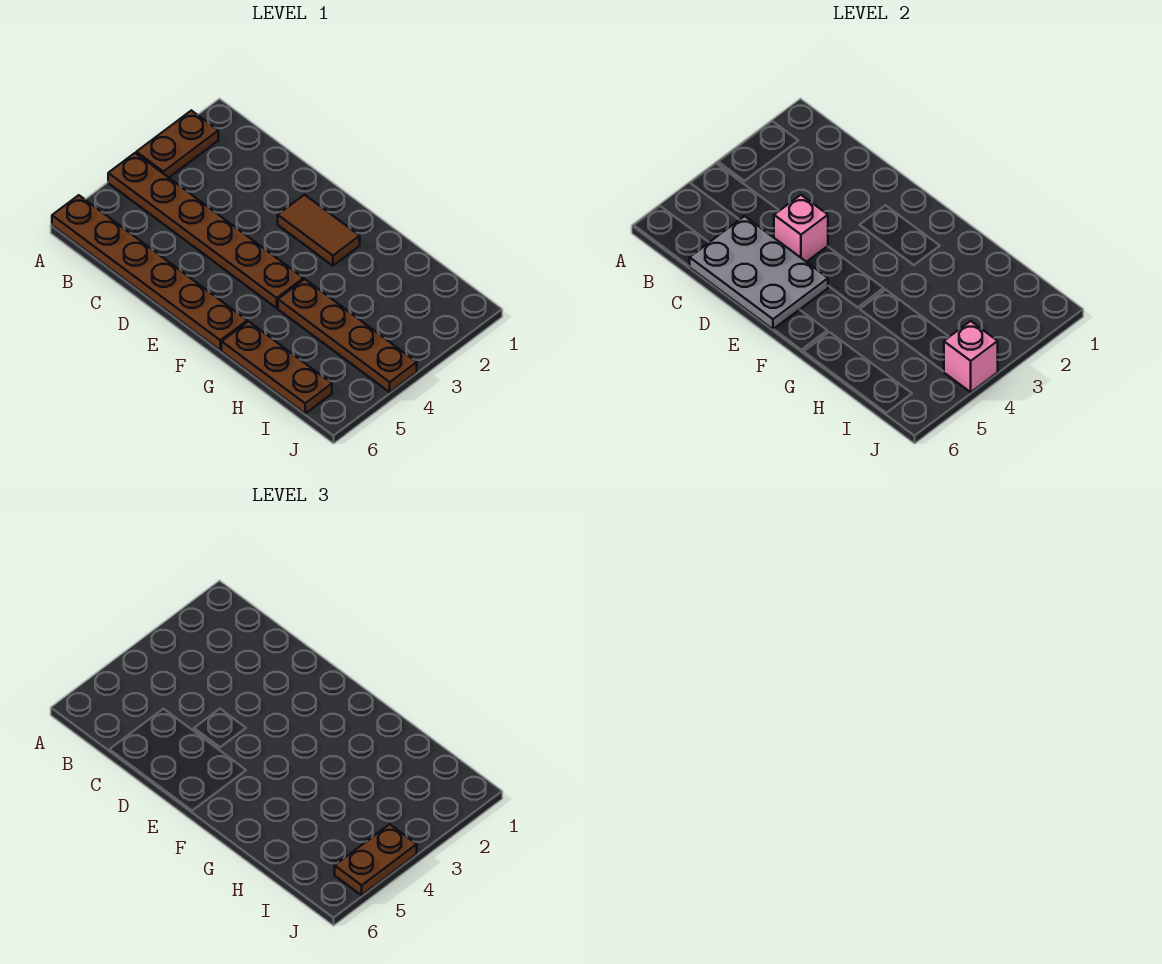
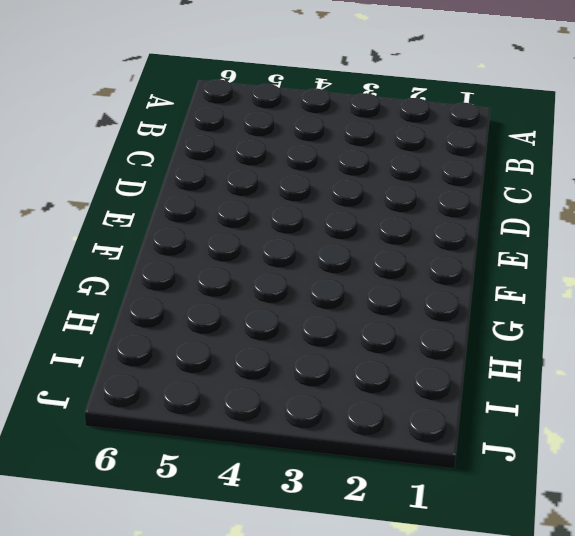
none -> brown 1x2 plate [136,110,218,178]
none -> brown 1x6 plate [108,153,303,308]

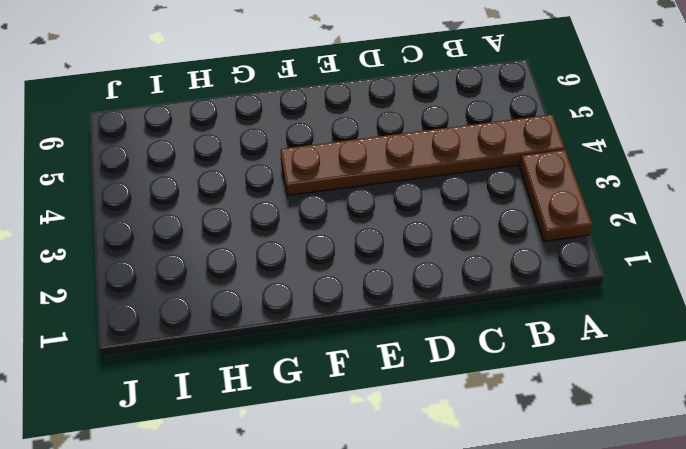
none -> brown 1x6 plate [52,195,247,350]
none -> brown 1x2 tile [278,195,360,266]

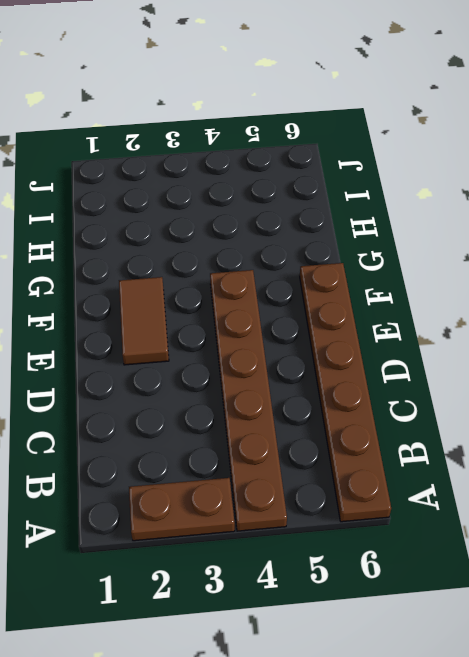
none -> brown 1x4 plate [278,279,417,392]
none -> brown 1x3 plate [222,322,332,413]

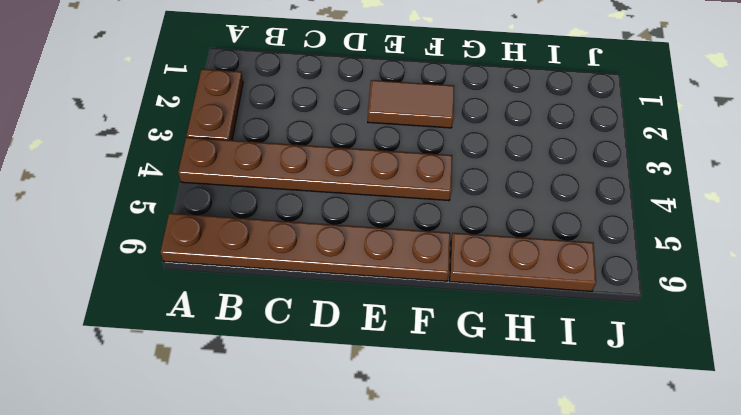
none -> brown 1x4 plate [278,279,417,392]
none -> grey 2x3 plate [689,216,828,329]

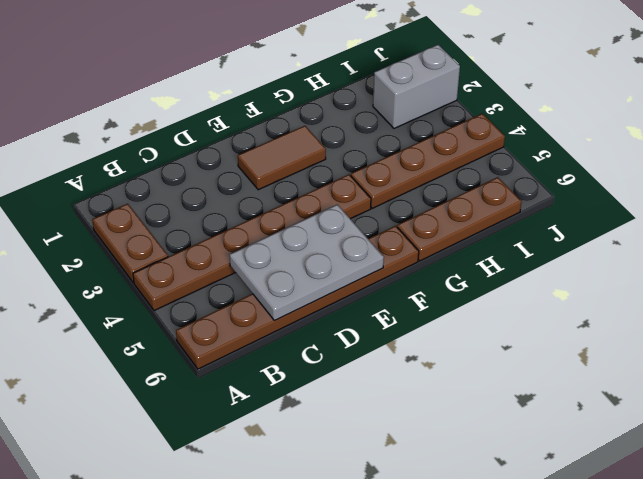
grey 1x2 brick [373,45,460,128] -> none
none -> pink 1x1 brick [774,195,828,262]
none -> pink 1x1 brick [944,321,998,392]

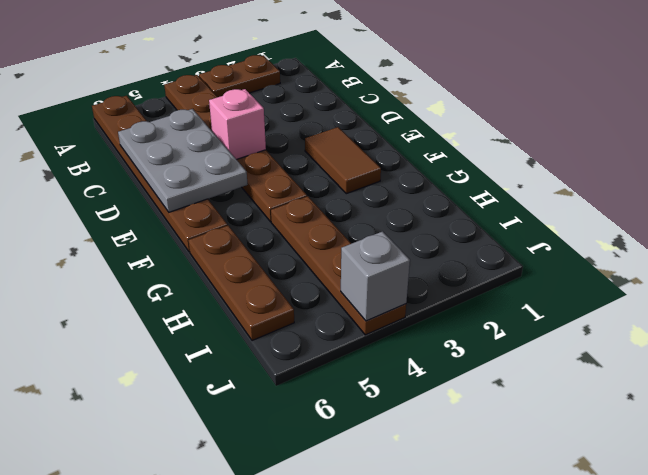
grey 1x1 brick [341,231,410,321] -> pink 1x1 brick [944,321,998,392]
none -> brown 1x2 plate [335,824,417,895]

